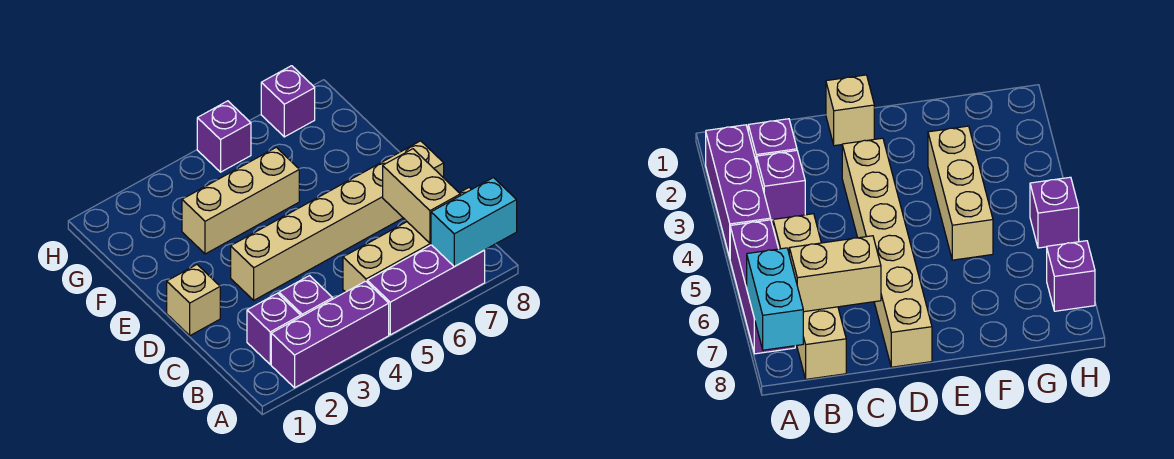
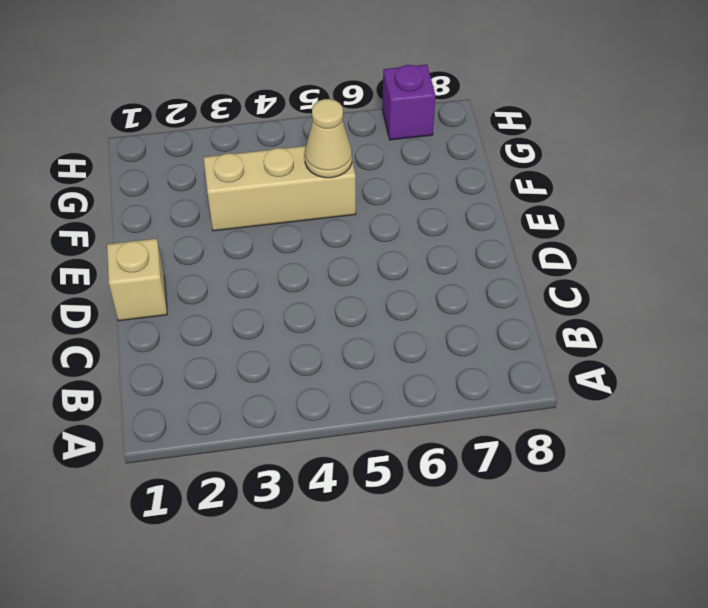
tan 1x1 cone [305,99,352,178] -> none
none -> purple 1x3 brick [271,281,389,388]
none -> purple 1x3 brick [367,245,485,335]
none -> purple 1x1 brick [247,293,301,364]

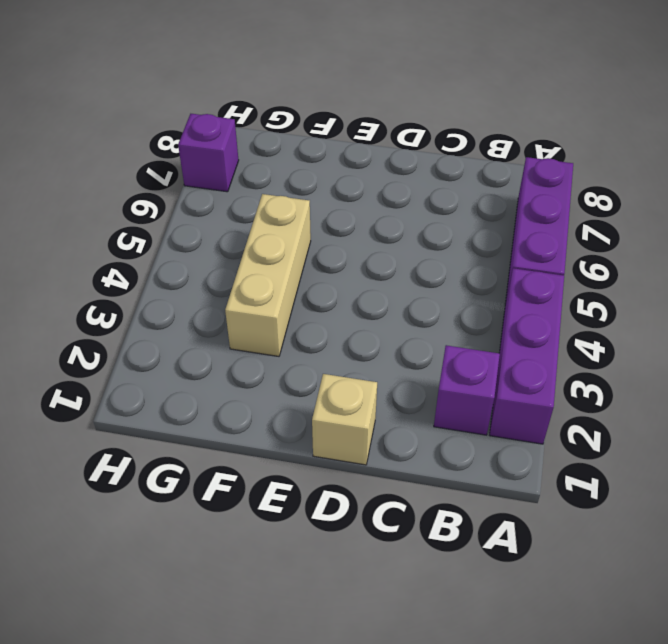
none -> purple 1x1 brick [279,276,333,317]
none -> tan 1x4 brick [343,188,471,292]
none -> tan 1x6 brick [231,141,444,300]

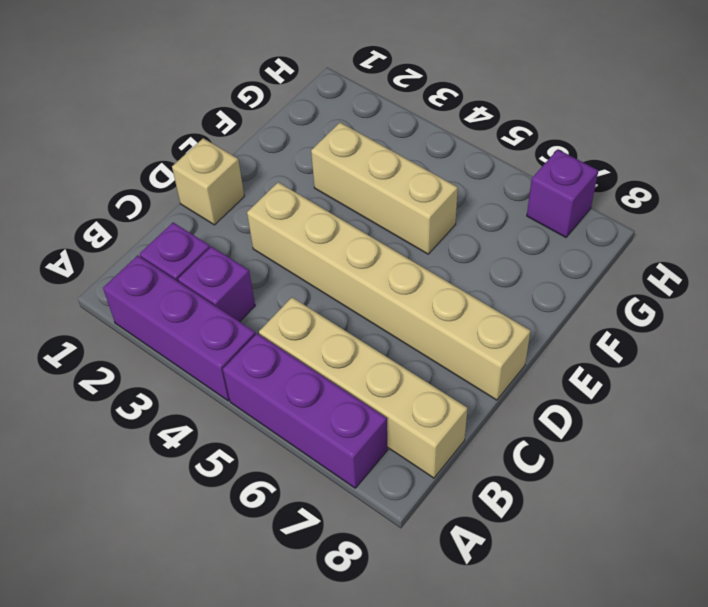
none -> purple 1x1 brick [197,101,251,172]
none -> cyan 1x2 brick [431,178,517,267]
none -> tan 1x2 brick [383,149,460,243]

